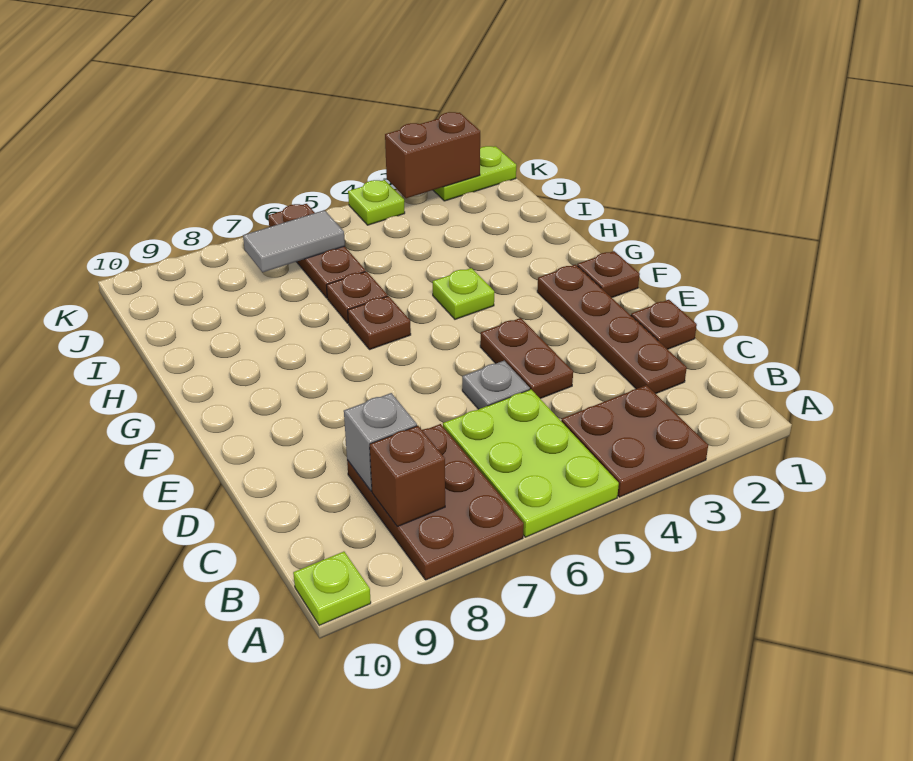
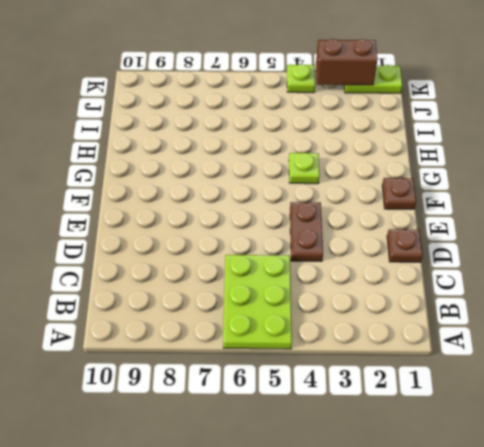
none -> brown 2x2 plate [561,385,708,497]
none -> brown 2x3 plate [347,424,524,580]
none -> lime 1x1 plate [293,552,371,625]

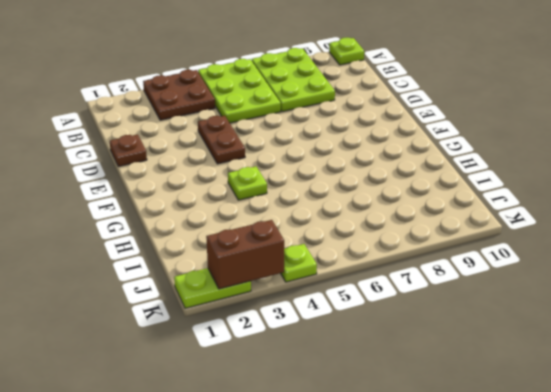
lime 2x3 plate [252,48,335,112] -> brown 2x3 plate [347,424,524,580]
none -> brown 1x4 plate [537,265,687,394]
none -> grey 1x1 plate [462,361,530,409]
none -> brown 1x1 plate [577,251,640,298]

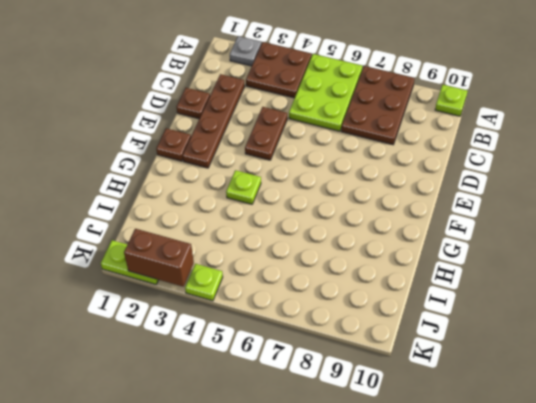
grey 1x1 plate [230,36,261,66] -> grey 1x1 plate moved to [462,361,530,409]
none -> brown 1x1 plate [348,296,411,350]
none -> brown 1x1 plate [327,271,388,323]
none -> brown 1x3 plate [268,204,366,298]

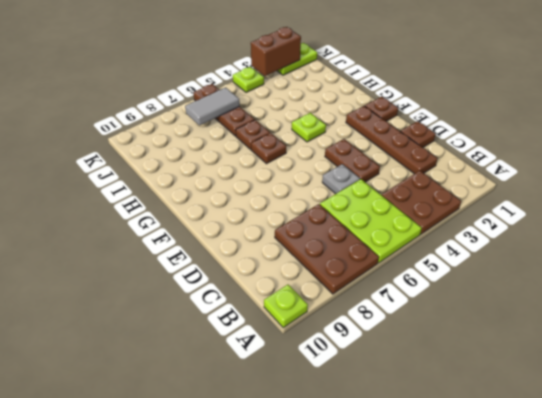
none -> brown 1x1 brick [370,426,445,527]
none -> grey 1x1 brick [344,393,417,491]

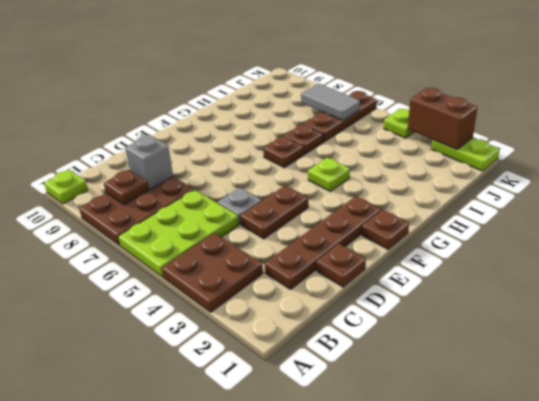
brown 1x1 plate [104,169,149,205] -> brown 1x1 brick [370,426,445,527]

